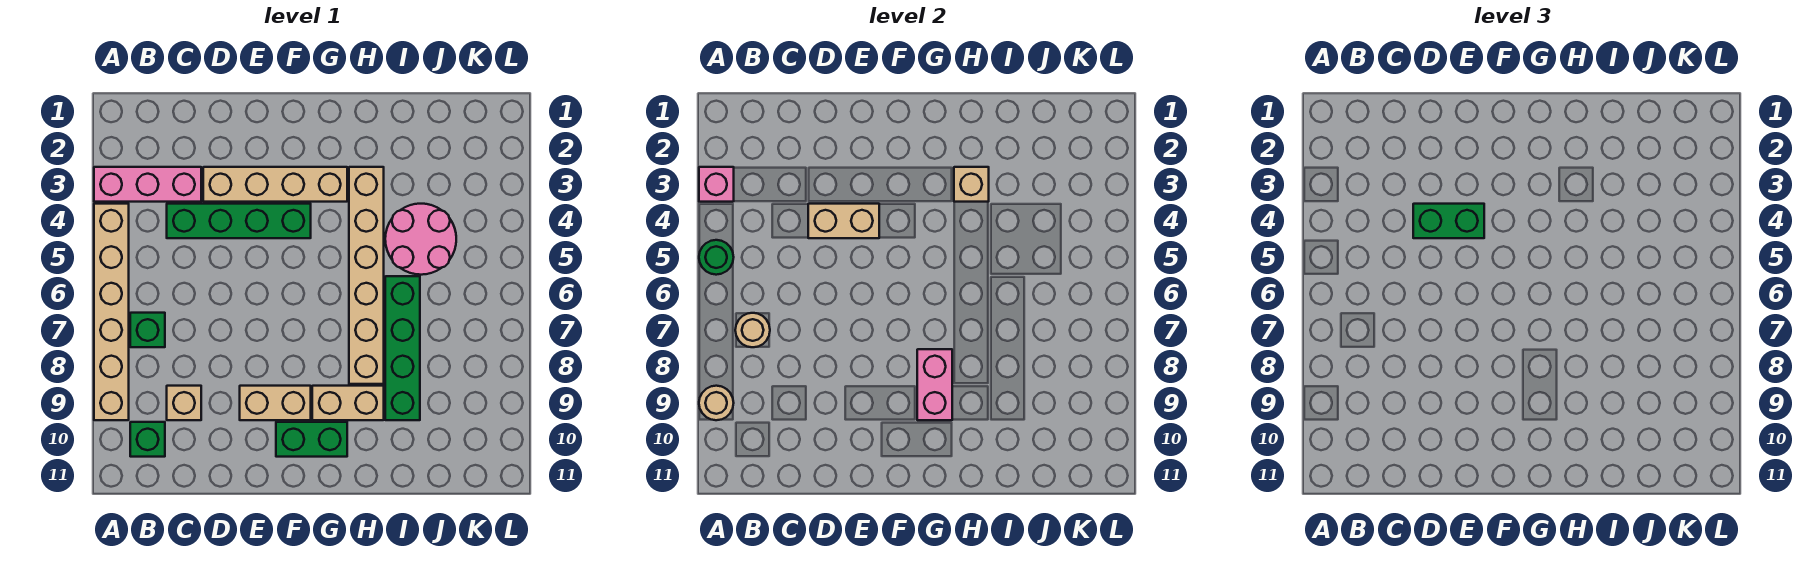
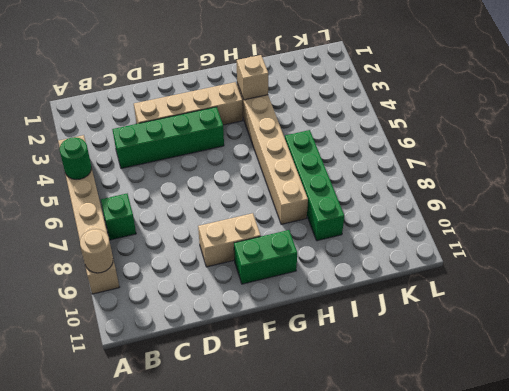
none -> pink 1x3 brick [94,167,201,202]
none -> green 1x1 brick [130,422,165,457]
none -> tan 1x1 brick [167,386,201,420]

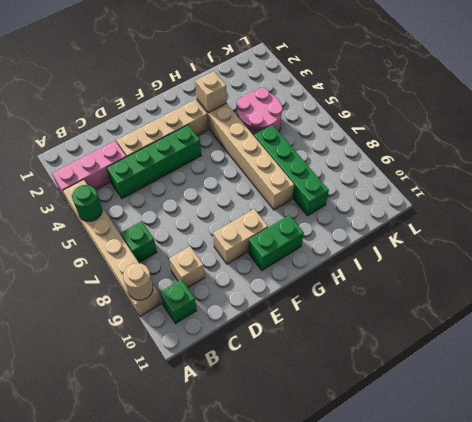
none -> tan 1x2 brick [312,386,384,420]
none -> pink 1x1 brick [699,167,734,202]
none -> tan 1x1 round brick [735,313,770,347]

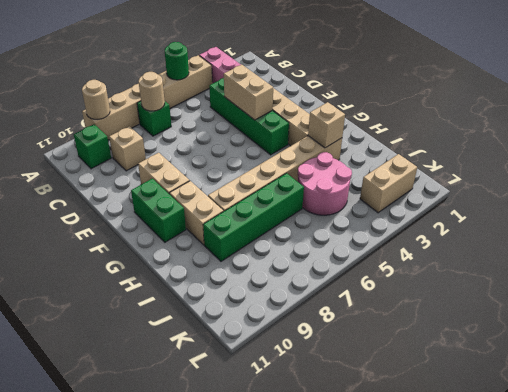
tan 1x2 brick [360,154,417,213] -> none
none -> pink 1x1 brick [699,167,734,202]
none -> pink 1x2 brick [917,349,952,420]
none -> green 1x2 brick [1413,204,1484,238]

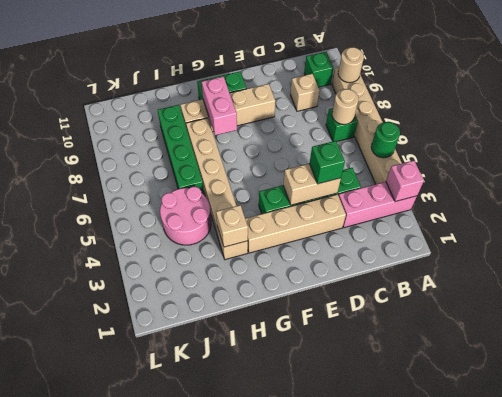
green 1x1 brick [309,141,345,184] -> green 1x2 brick [1413,204,1484,238]

